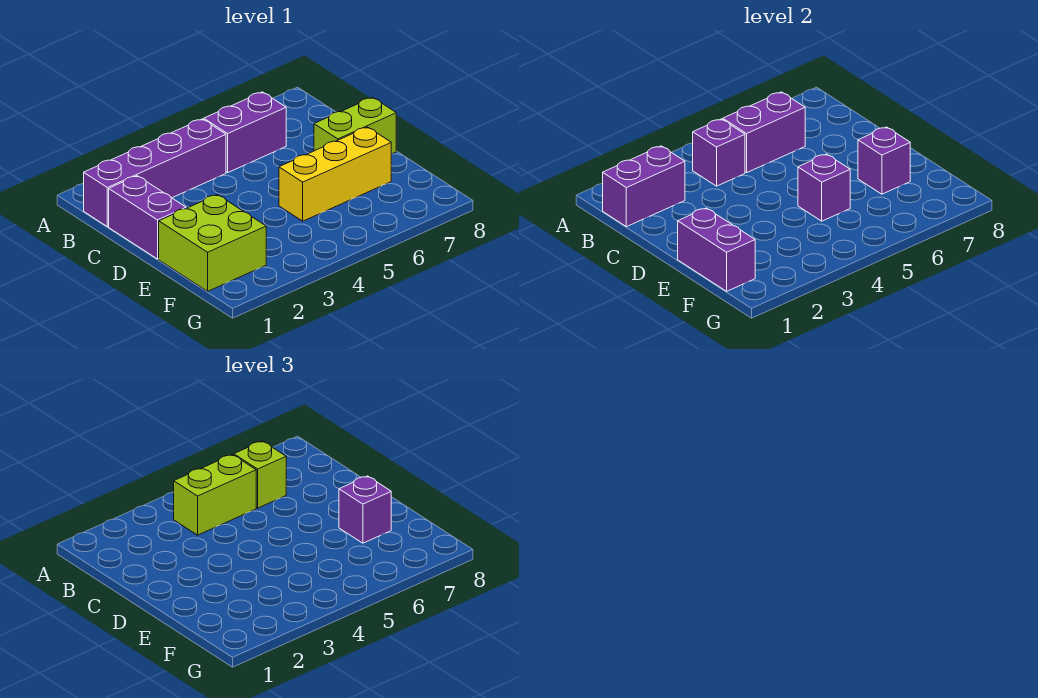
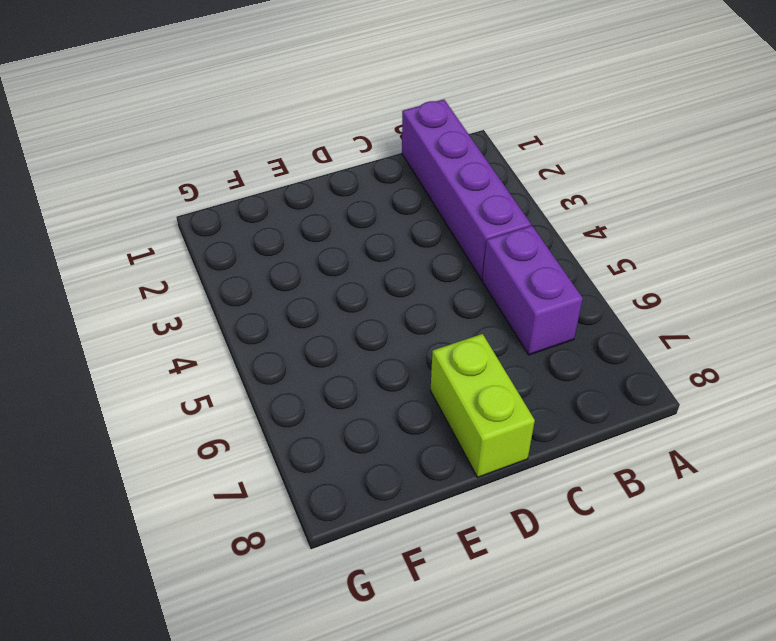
none -> purple 1x2 brick [109,176,186,259]
none -> lime 2x2 brick [159,195,266,291]
none -> yellow 1x3 brick [279,127,391,221]

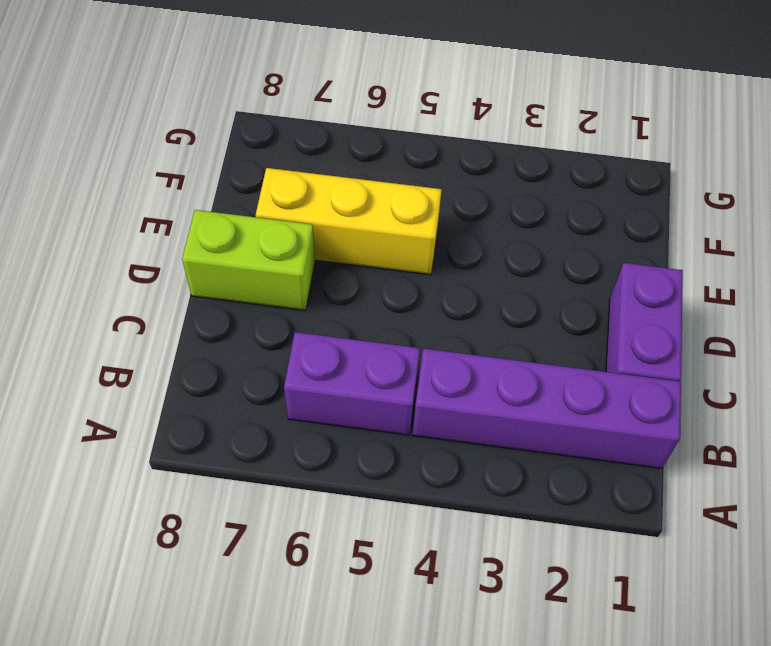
none -> lime 2x2 brick [159,195,266,291]
none -> purple 1x2 brick [602,146,685,227]
none -> purple 1x1 brick [693,119,745,186]

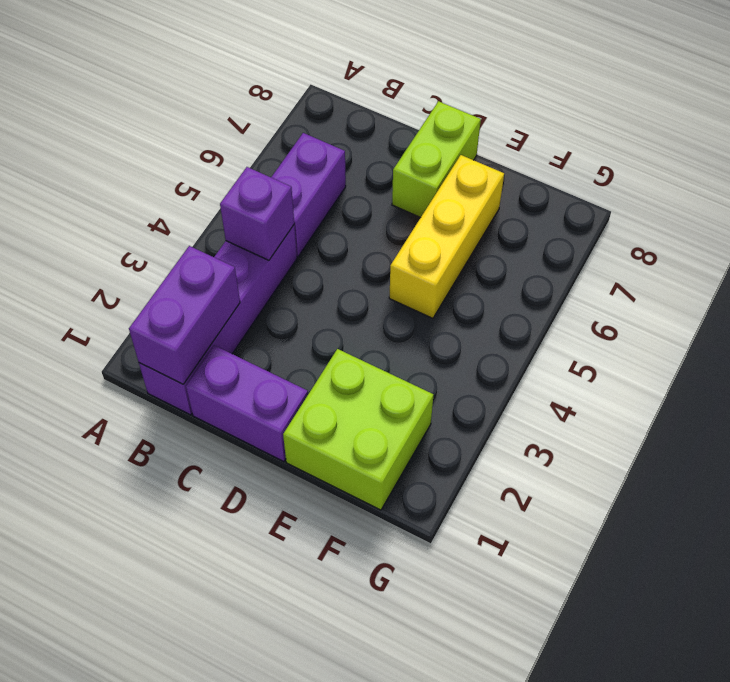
none -> purple 1x2 brick [723,92,805,173]
none -> purple 1x2 brick [678,208,755,291]
none -> purple 1x1 brick [798,154,850,221]

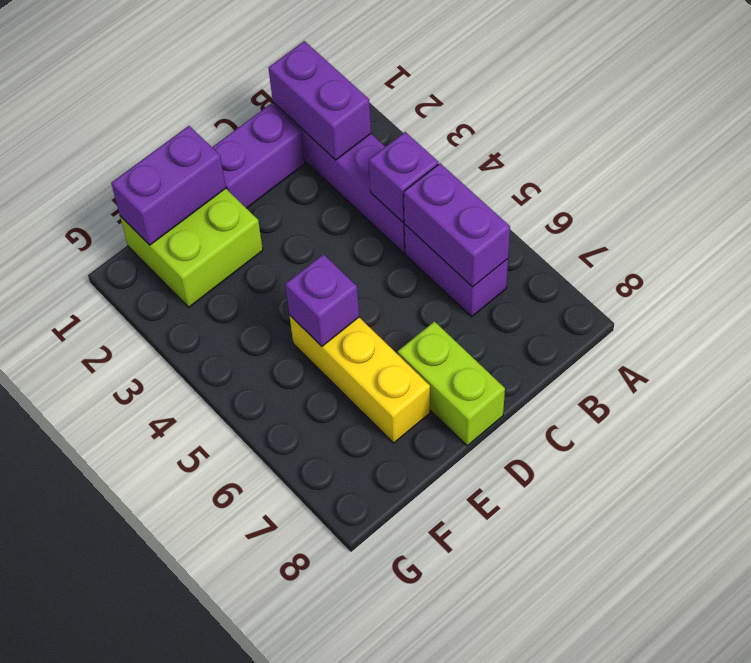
none -> purple 1x1 brick [858,127,910,194]
none -> lime 1x2 brick [174,454,256,535]
none -> lime 1x1 brick [234,441,286,508]

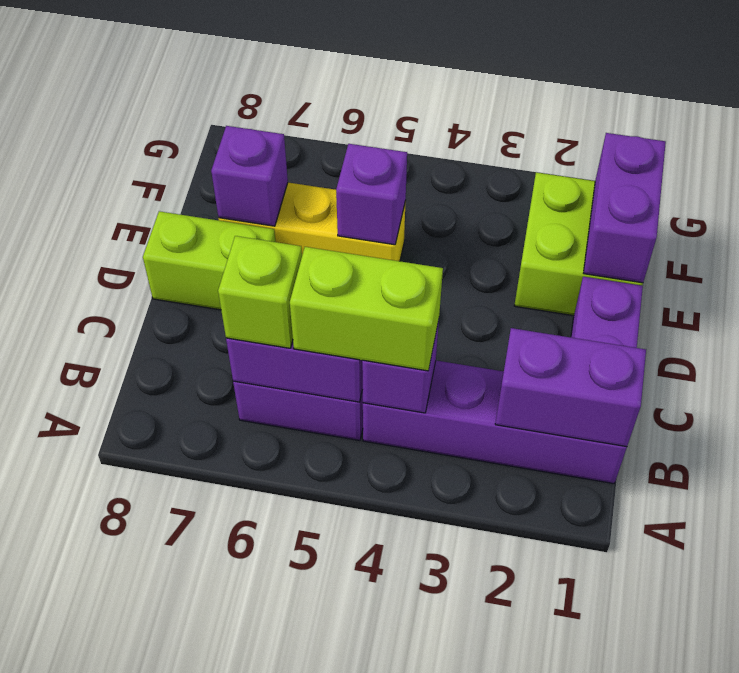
none -> purple 1x1 brick [339,476,391,543]

